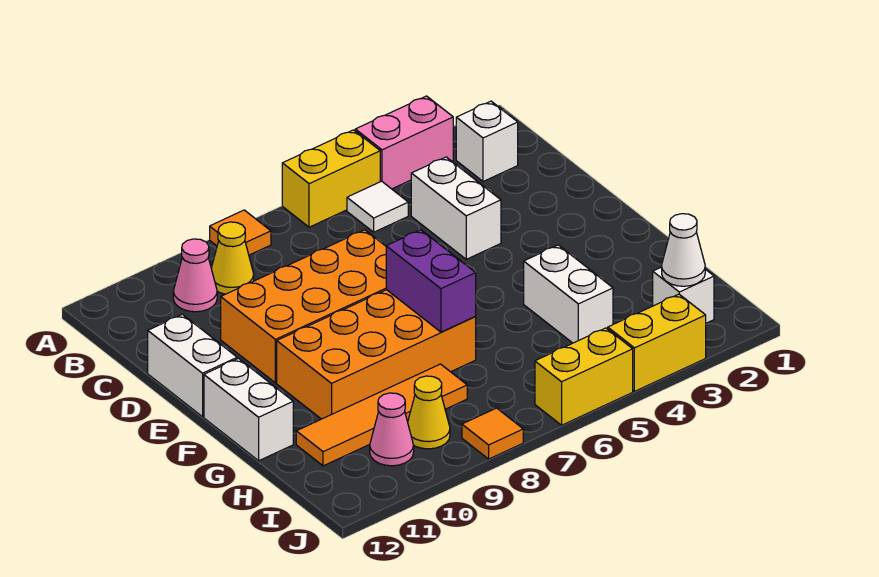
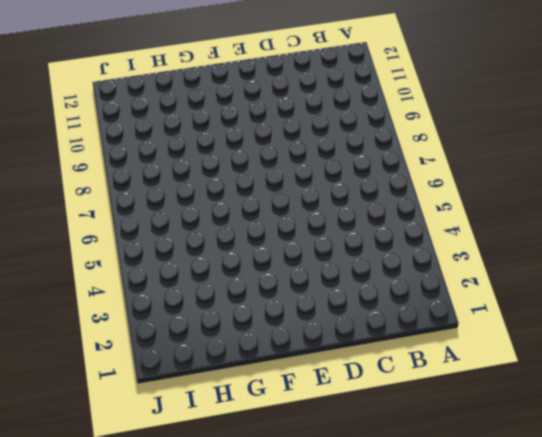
none -> pink 1x2 brick [355,96,453,189]
none -> yellow 1x2 brick [282,130,380,227]
none -> orange 1x1 tile [210,210,271,255]

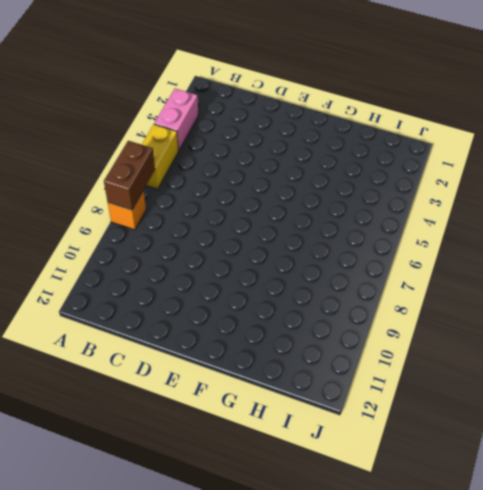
brown 1x2 brick [104,141,155,210] -> none
orange 1x1 brick [108,191,146,230] -> orange 1x1 tile [210,210,271,255]
none -> white 1x1 brick [456,101,518,181]
none -> white 1x1 tile [347,181,408,232]
none -> yellow 1x1 cone [211,222,254,294]

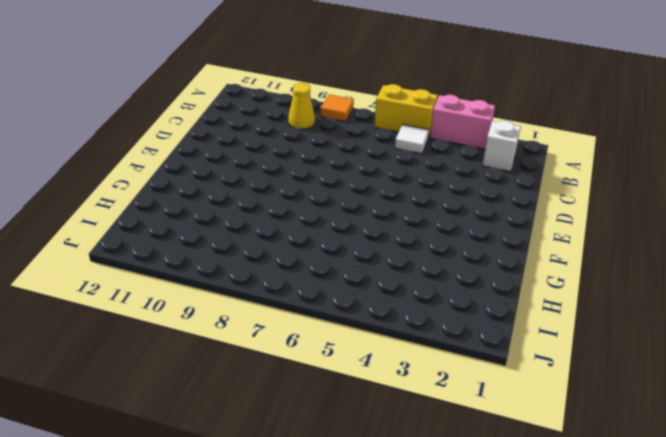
none -> pink 1x1 cone [173,239,217,312]
none -> white 1x2 brick [411,157,501,259]
none -> orange 2x4 brick [221,230,386,383]

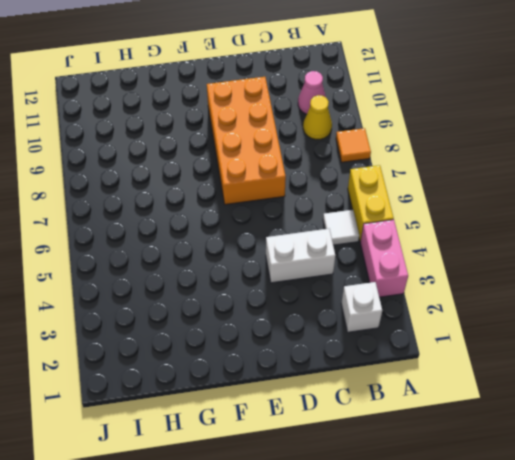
none -> white 1x2 brick [148,314,237,417]
none -> orange 2x4 brick [277,290,476,419]
none -> white 1x2 brick [204,359,293,461]

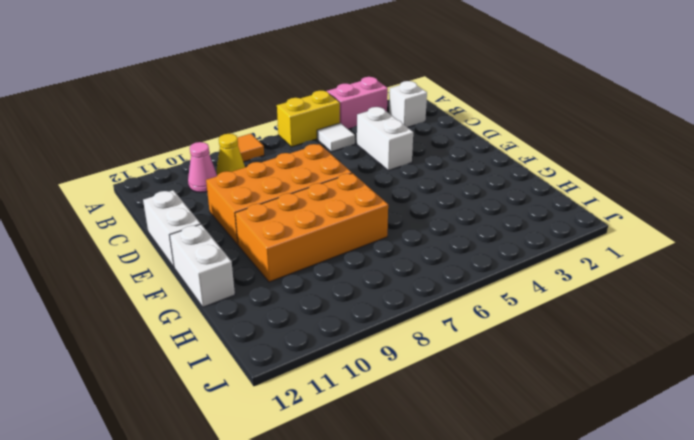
none -> white 1x2 brick [524,245,613,343]
none -> orange 1x4 tile [296,364,467,466]
none -> white 1x1 brick [653,267,714,323]

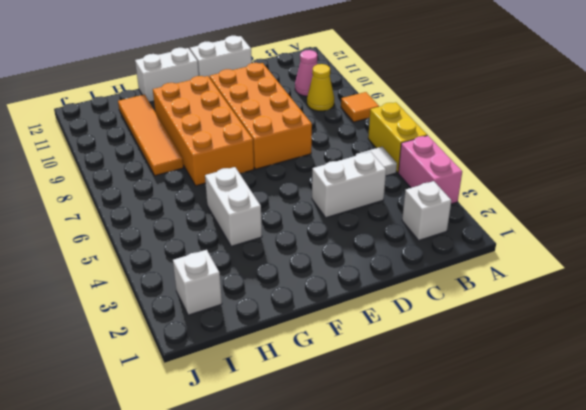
white 1x2 brick [205,167,262,246] -> white 1x2 brick turned to [524,245,613,343]
none -> yellow 1x1 cone [408,376,450,449]
none -> pink 1x1 cone [370,393,414,466]
none -> yellow 1x2 brick [608,294,706,391]

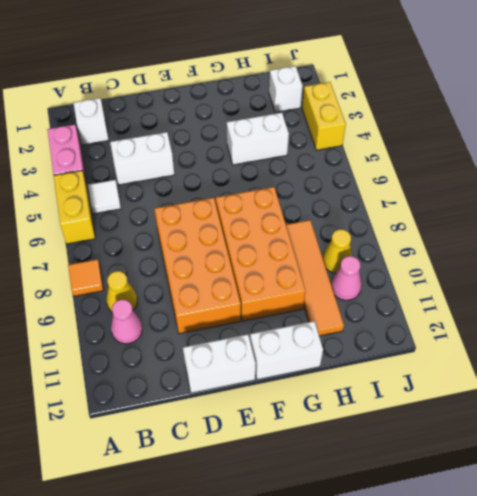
none -> yellow 1x2 brick [535,328,633,425]
none -> orange 1x1 tile [462,408,523,459]
none -> purple 1x2 brick [386,230,476,332]

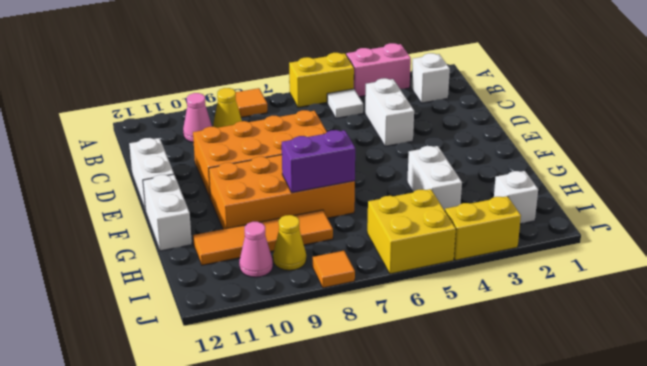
purple 1x2 brick [282,130,355,193] -> purple 1x2 brick turned to [386,230,476,332]
yellow 2x2 brick [367,189,456,274] -> yellow 1x2 brick [535,328,633,425]
none -> white 1x1 cone [662,214,705,286]

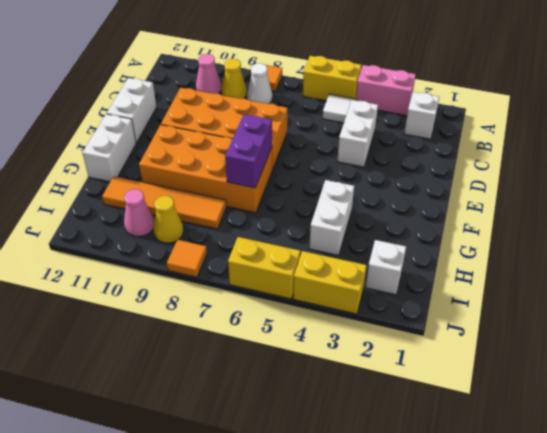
white 1x1 cone [247,63,272,104] -> white 1x1 cone moved to [662,214,705,286]

